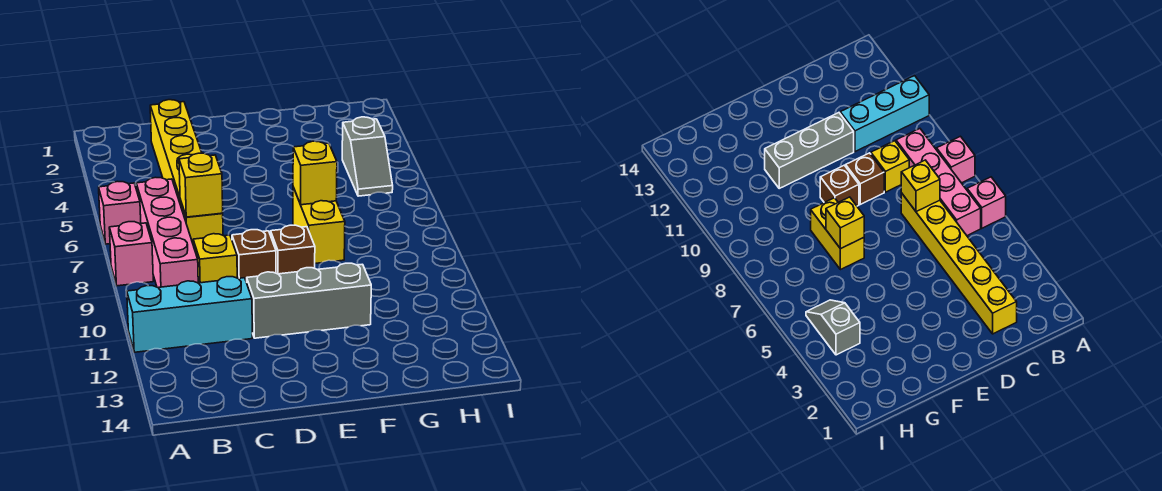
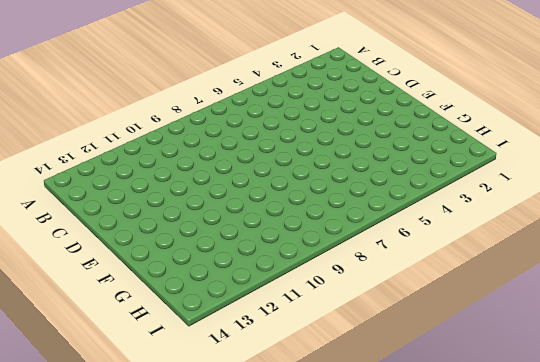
none -> pink 1x1 brick [99,181,141,244]
none -> pink 1x1 brick [109,222,153,286]
none -> cyan 1x3 brick [127,277,252,352]

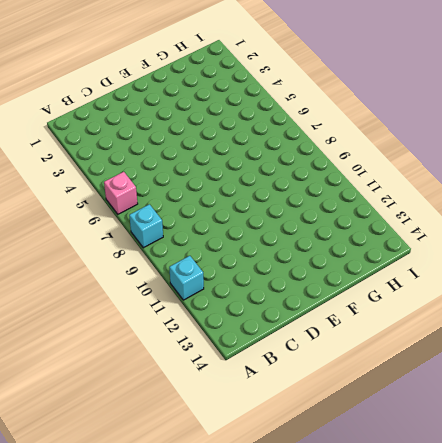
cyan 1x1 brick [129,204,163,248] -> pink 1x1 brick [109,222,153,286]
cyan 1x1 brick [169,256,204,300] -> cyan 1x3 brick [127,277,252,352]
none -> pink 1x4 brick [136,177,198,287]
none -> yellow 1x6 brick [150,100,223,243]
none -> yellow 1x1 brick [193,234,237,283]

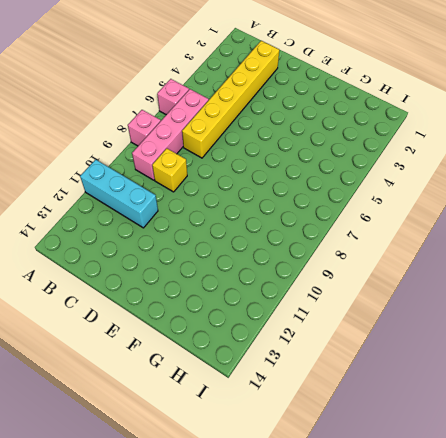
none -> brown 1x1 brick [232,230,276,282]
none -> grey 1x3 brick [247,263,371,338]
none -> brown 1x1 brick [271,225,315,274]

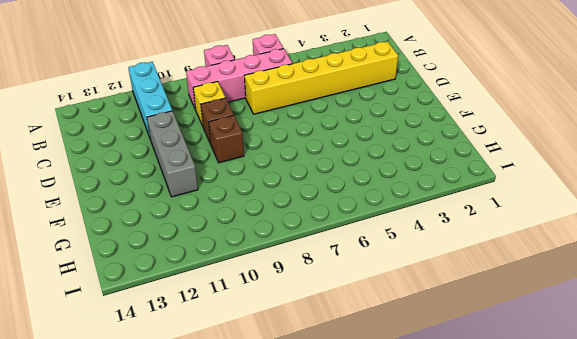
none -> yellow 1x2 brick [293,187,345,263]
none -> grey 1x2 slope [342,117,393,196]
none -> yellow 1x1 brick [179,153,223,217]

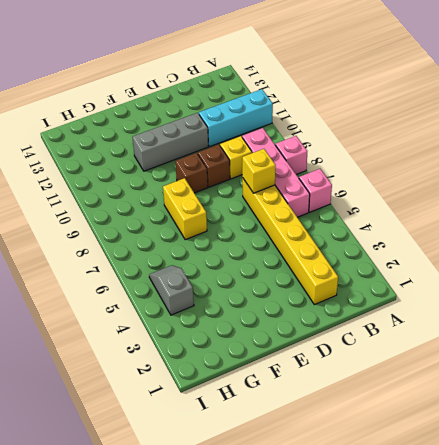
none -> yellow 1x1 brick [293,141,337,205]

